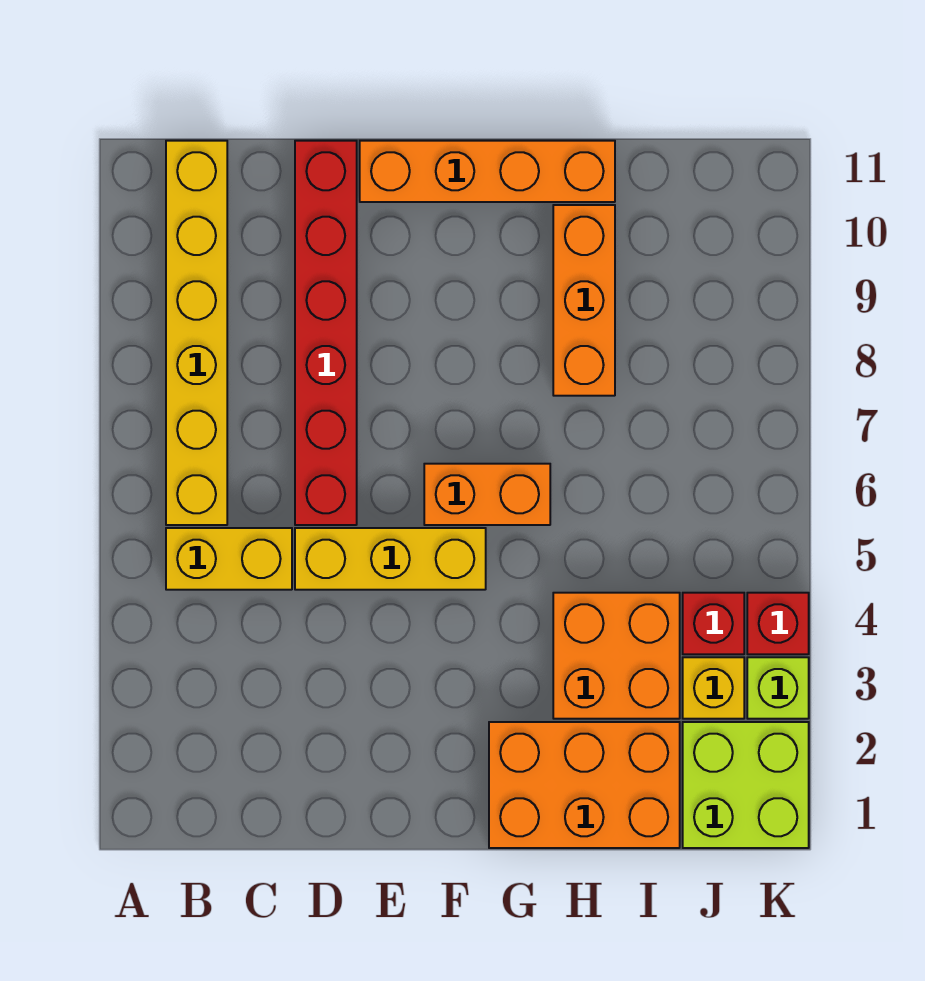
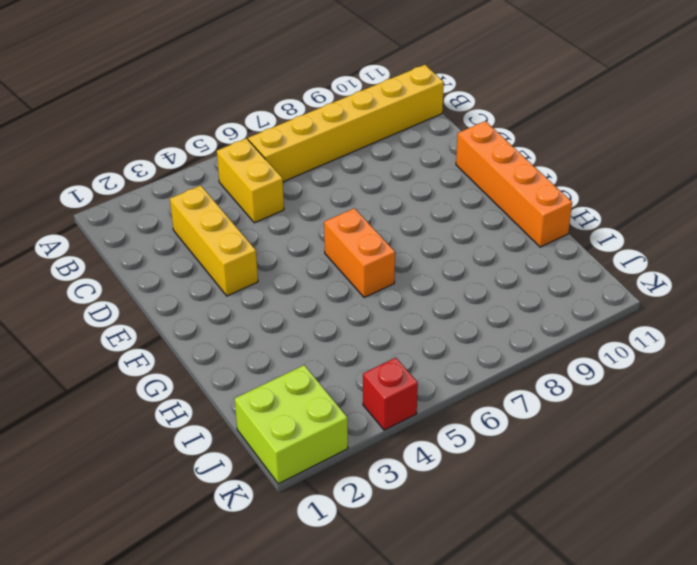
yellow 1x3 brick [170,185,258,296] -> yellow 1x3 brick moved to [295,528,486,590]
none -> red 1x6 brick [295,141,357,525]
none -> orange 2x3 brick [489,722,680,848]
none -> orange 2x2 brick [553,593,680,719]

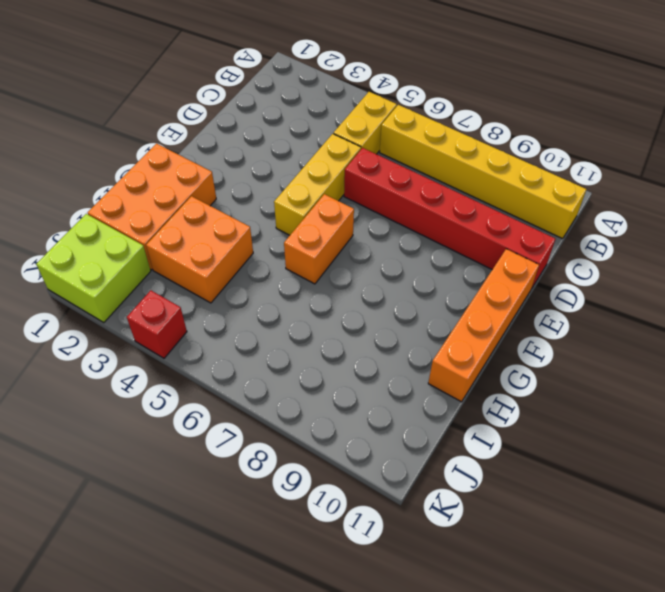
none -> orange 1x3 brick [553,205,615,396]
none -> yellow 1x1 brick [683,657,744,719]
none -> red 1x1 brick [683,593,744,654]

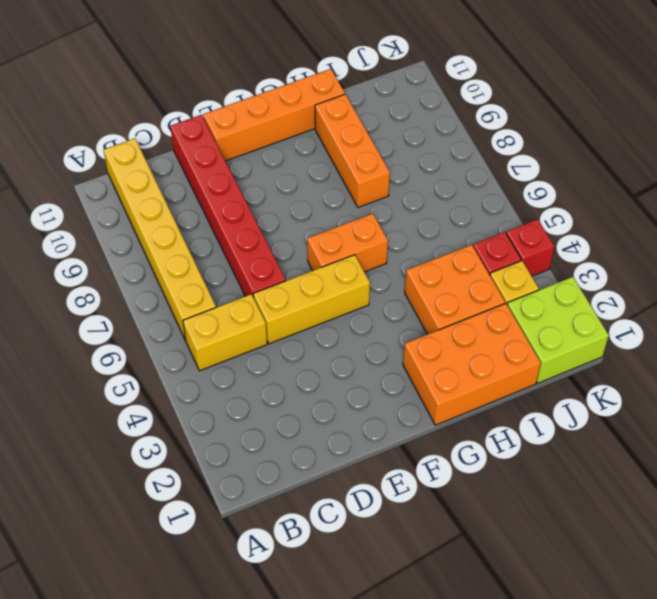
none -> lime 1x1 brick [747,657,809,719]

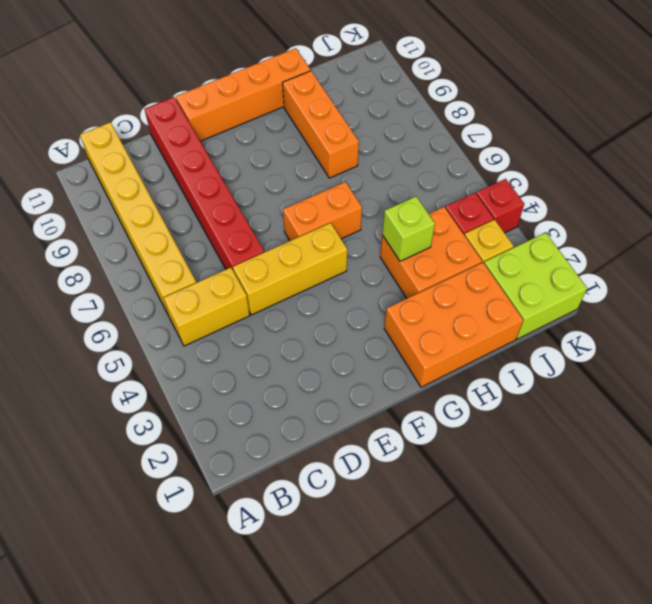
lime 1x1 brick [382,197,435,261] -> lime 1x1 brick moved to [747,657,809,719]

